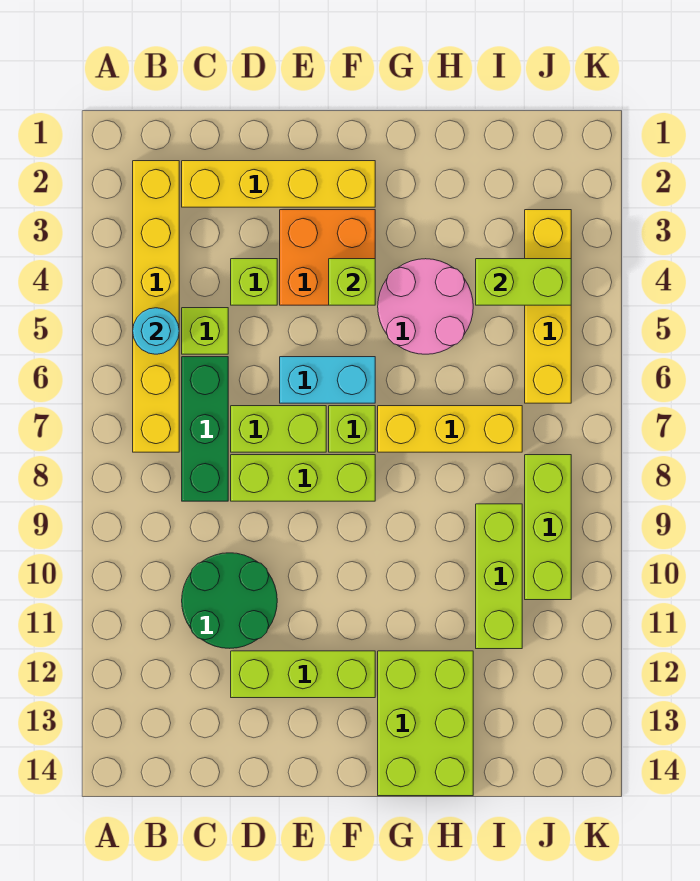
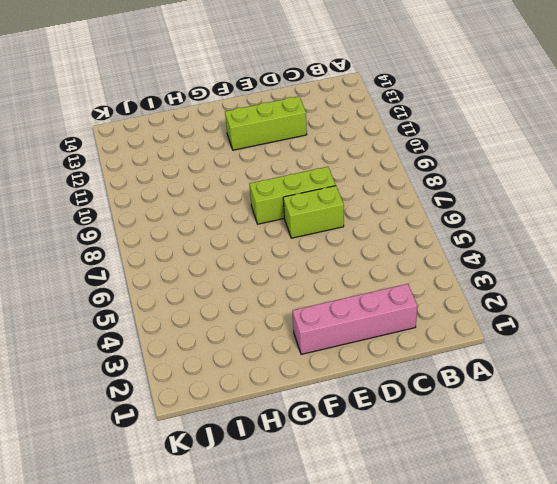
pink 1x4 brick [293,284,417,354] -> yellow 1x4 brick [182,161,375,207]
none -> yellow 1x6 brick [133,161,179,452]
none -> lime 1x1 brick [182,308,228,354]
none -> green 1x3 brick [182,357,228,501]

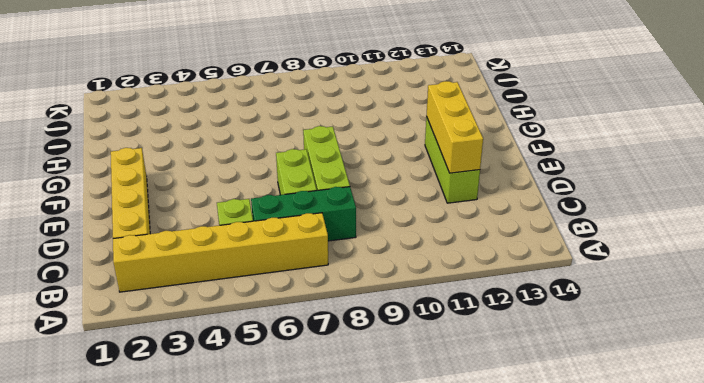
yellow 1x3 brick [427,81,483,173] -> yellow 1x3 brick moved to [378,406,522,452]
none -> green 2x2 round brick [182,553,277,648]
none -> lime 1x1 brick [231,259,277,305]
none -> orange 2x2 brick [280,210,375,305]

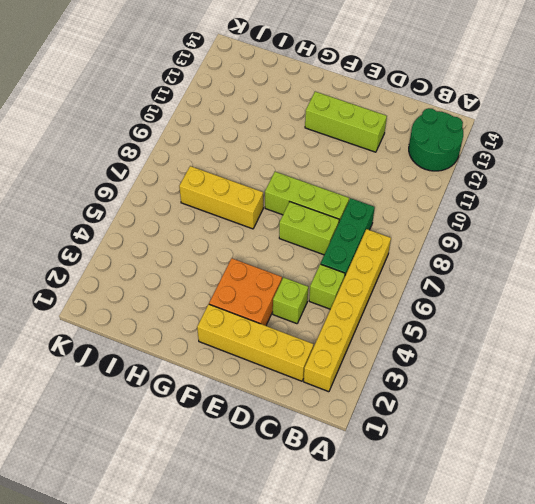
green 2x2 round brick [409,108,463,171] -> green 2x2 round brick moved to [182,553,277,648]
none -> cyan 1x2 brick [280,357,375,403]
none -> lime 1x1 brick [329,406,375,452]
none -> pink 2x2 round brick [378,259,473,354]

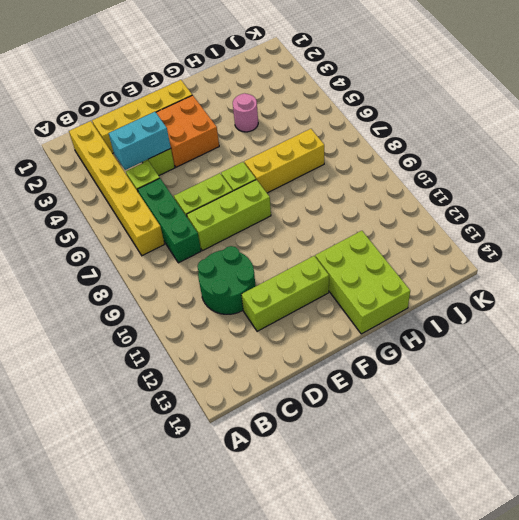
cyan 1x2 brick [109,112,171,170] -> cyan 1x2 brick moved to [280,357,375,403]
pink 1x1 round brick [233,93,258,132] -> pink 2x2 round brick [378,259,473,354]
none -> lime 1x3 brick [476,504,522,649]
none -> yellow 1x4 brick [525,210,571,403]
none -> lime 1x3 brick [525,455,571,600]

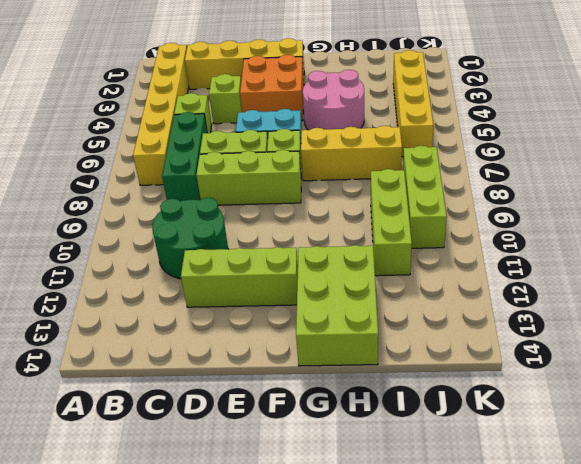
none -> cyan 1x1 round brick [133,308,179,354]
none -> lime 1x1 brick [329,259,375,305]
none -> lime 1x2 brick [476,259,571,305]

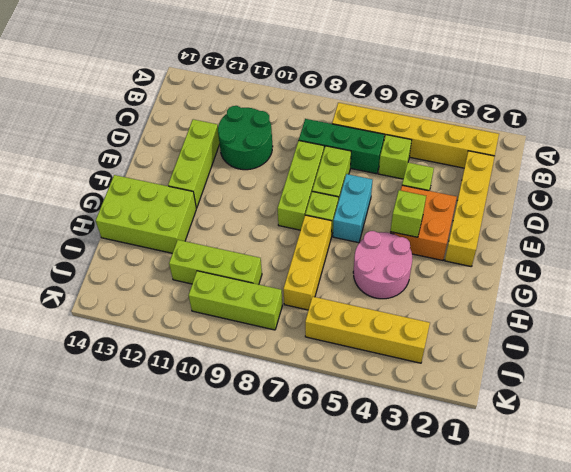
none -> cyan 1x1 round brick [133,308,179,354]
none -> lime 1x2 brick [476,259,571,305]

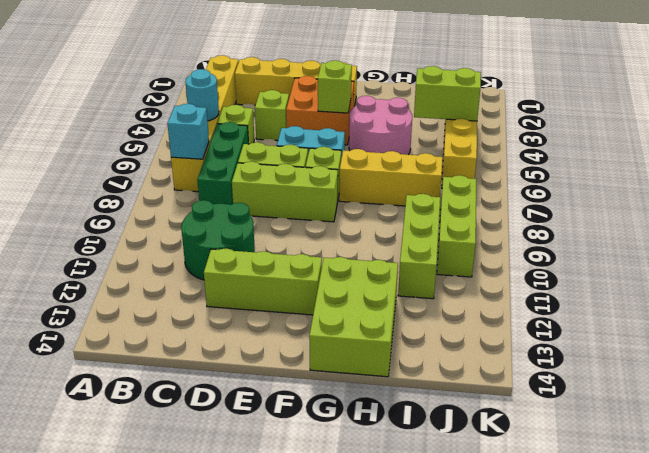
cyan 1x1 brick [167,104,209,159] -> none

